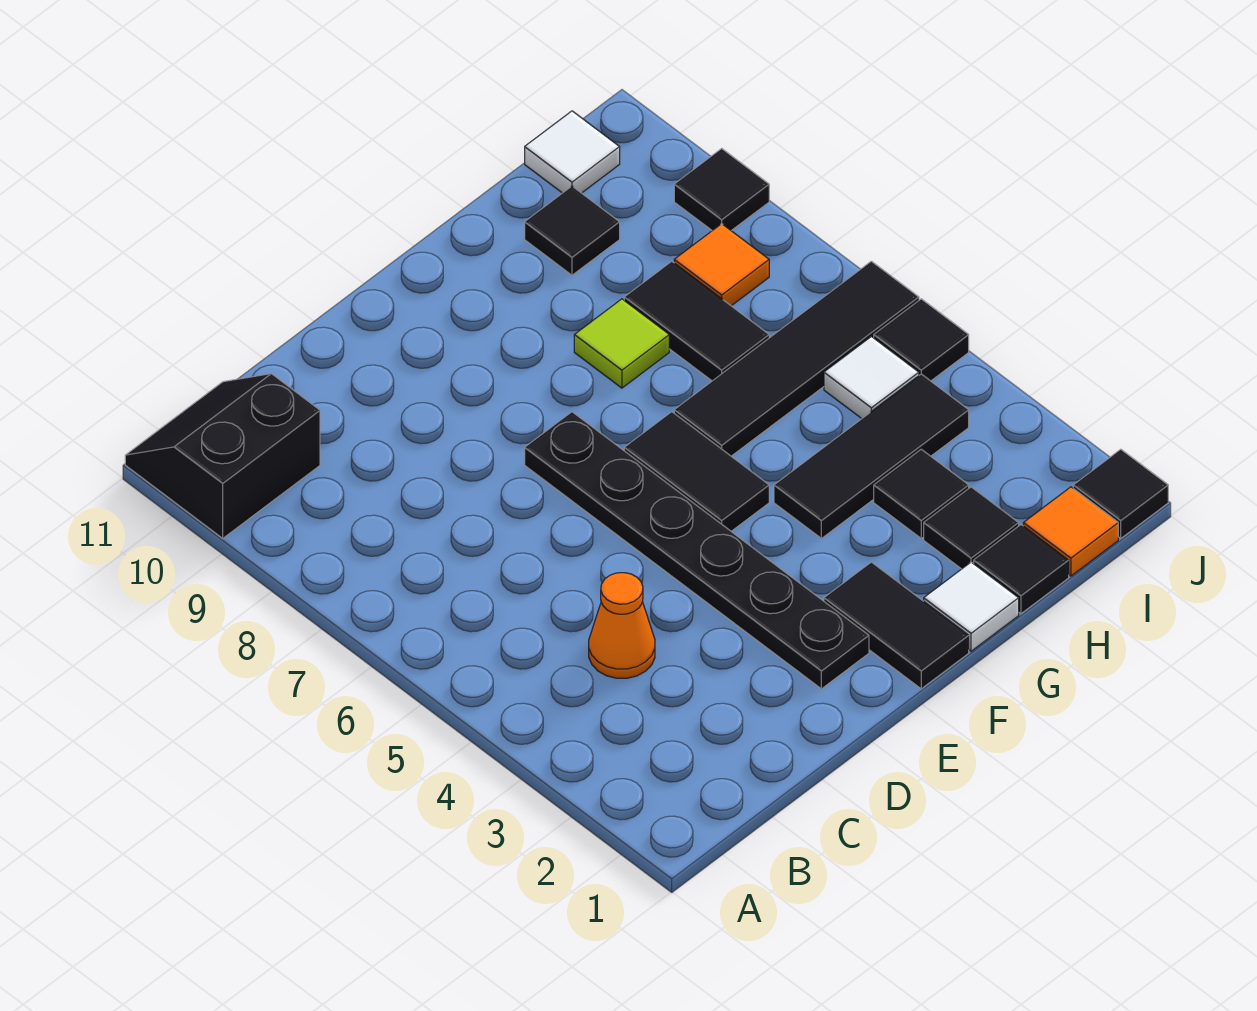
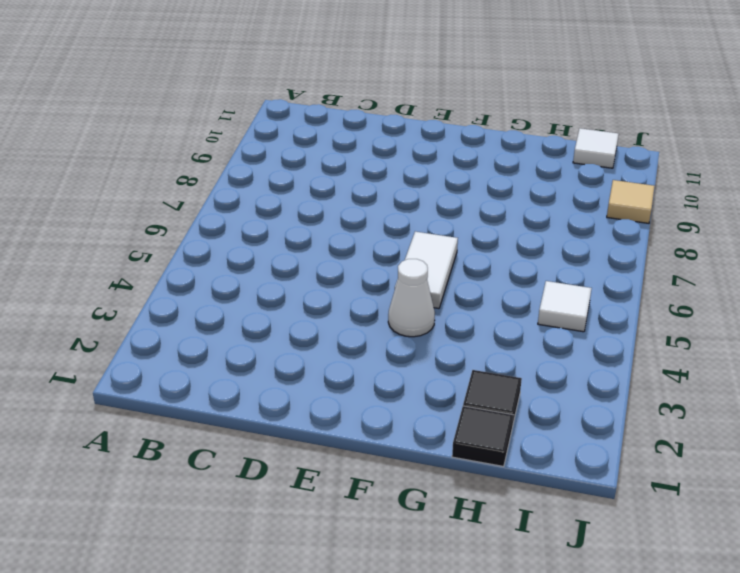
white 1x1 cone [388,259,435,337] -> none
white 1x2 tile [395,232,458,308] -> black 1x2 tile [624,412,769,531]
tan 1x1 tile [607,180,655,223] -> black 1x1 tile [674,149,769,231]
none -> black 2x2 slope [125,374,320,538]
none -> orange 1x1 cone [589,573,655,678]
none -> black 1x6 plate [525,412,869,689]

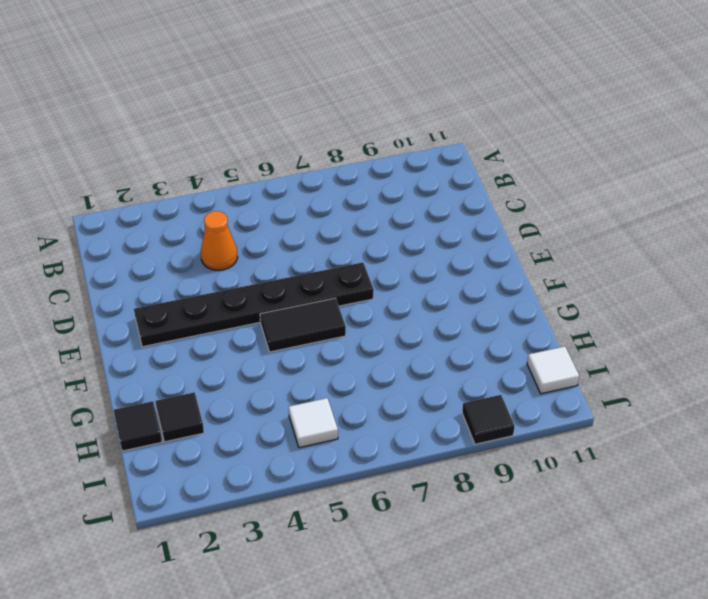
none -> black 2x2 slope [125,374,320,538]
none -> black 1x2 tile [824,562,969,689]
none -> white 1x1 tile [924,562,1019,651]

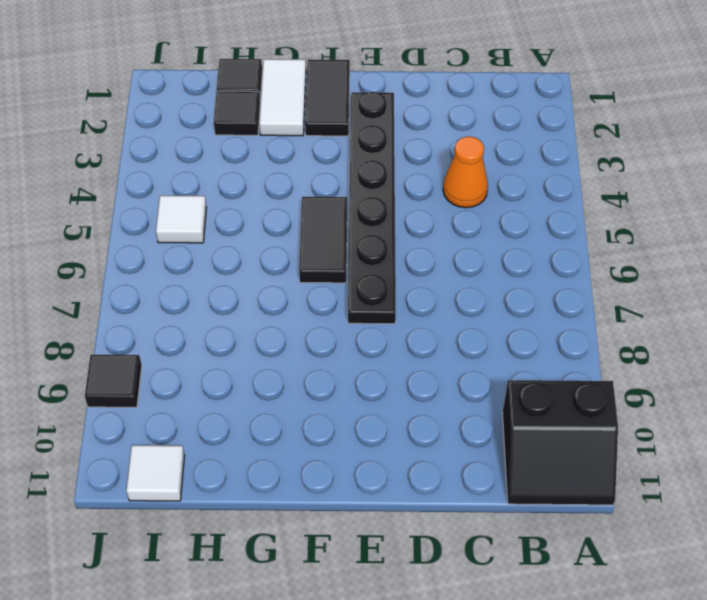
white 1x2 tile [259,59,306,136] -> white 1x1 tile [924,562,1019,651]
none -> black 1x3 tile [774,374,969,538]
none -> black 1x4 tile [674,261,919,456]
none -> lime 1x1 tile [574,299,669,388]

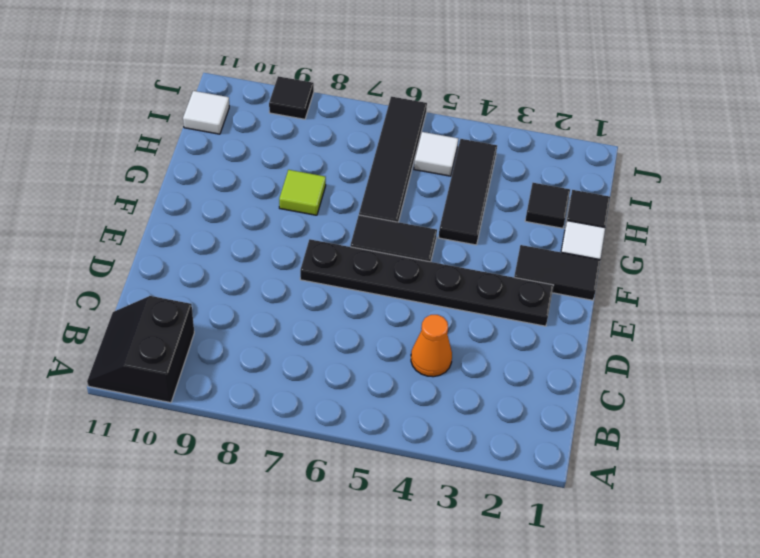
none -> black 1x1 tile [874,449,969,538]
none -> black 1x2 tile [624,261,769,381]
none -> black 1x1 tile [525,186,620,275]

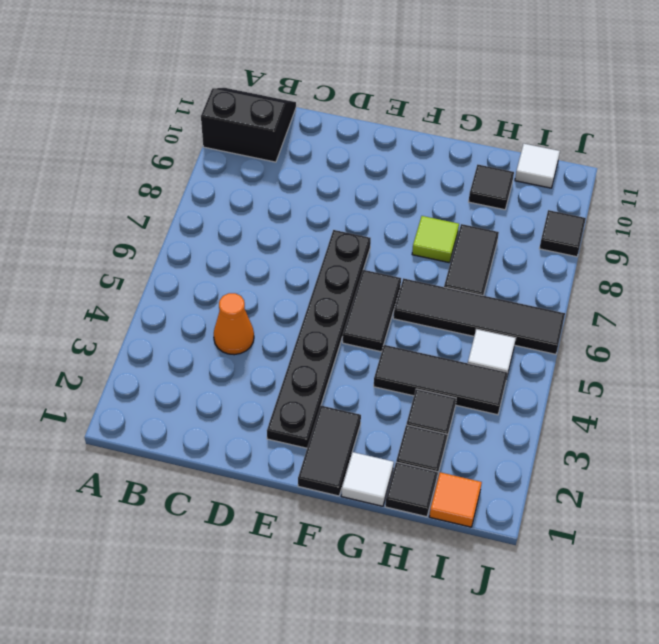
none -> orange 1x1 tile [674,224,769,306]
none -> black 1x1 tile [1073,449,1168,538]
none -> black 1x1 tile [874,299,969,381]

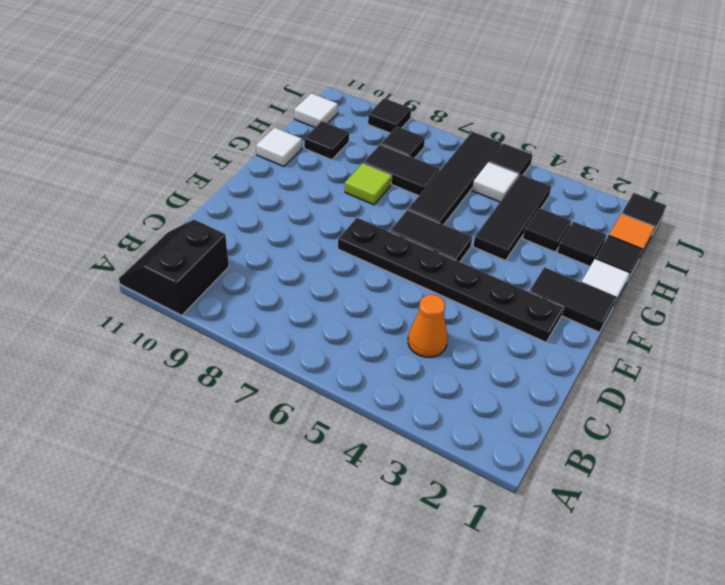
white 1x1 tile [256,127,302,167] -> none
black 1x1 tile [381,127,425,158] -> orange 1x1 tile [674,224,769,306]

